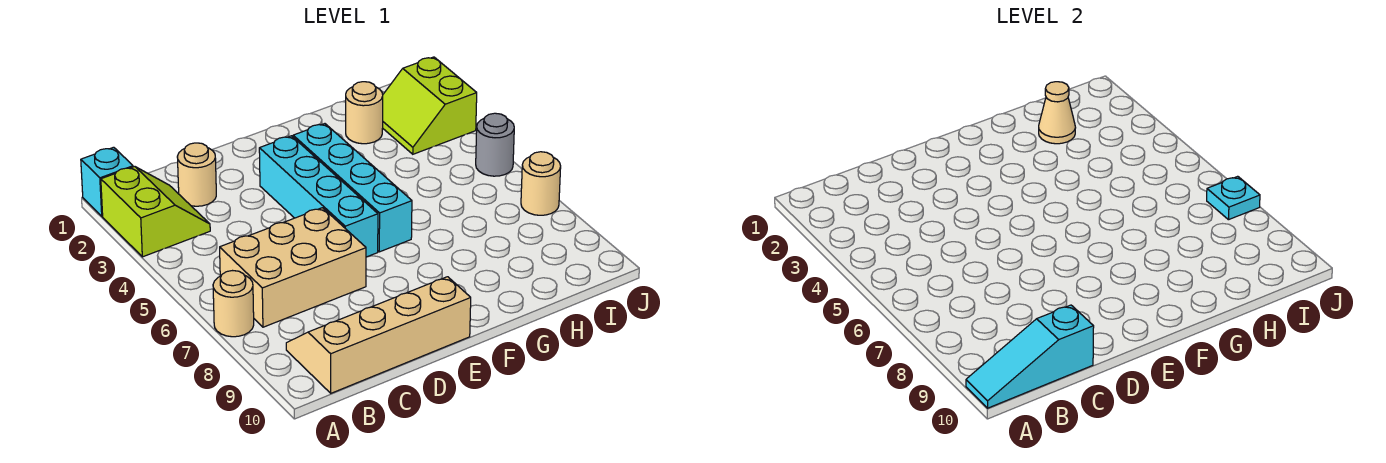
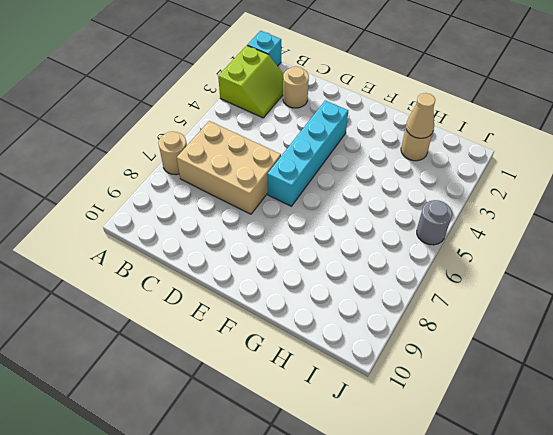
none -> tan 2x4 slope [286,277,471,393]
none -> cyan 1x4 brick [293,124,412,252]
none -> lime 2x2 slope [383,57,477,154]

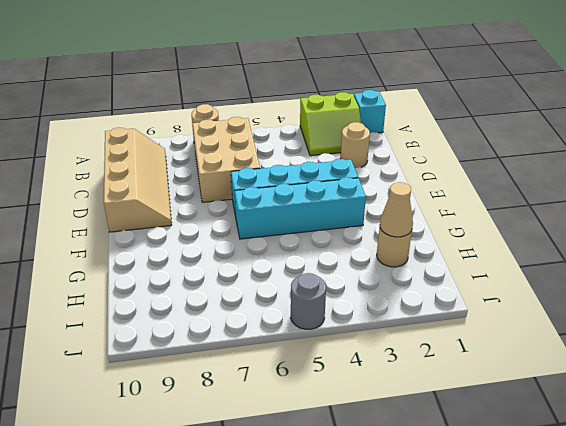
none -> lime 2x2 slope [383,57,477,154]
none -> tan 1x1 round brick [521,152,561,215]
none -> cyan 1x3 slope [966,305,1094,408]

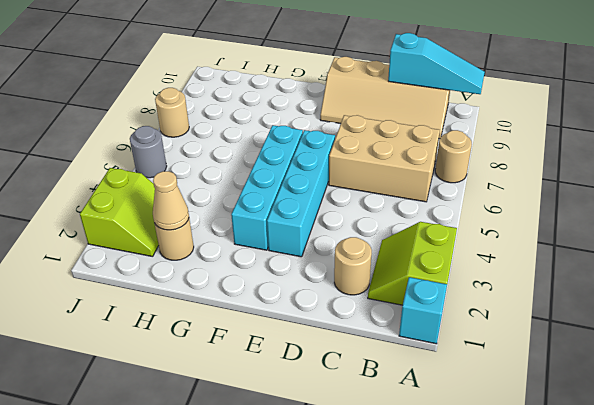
none -> cyan 1x1 plate [1207,176,1260,220]

